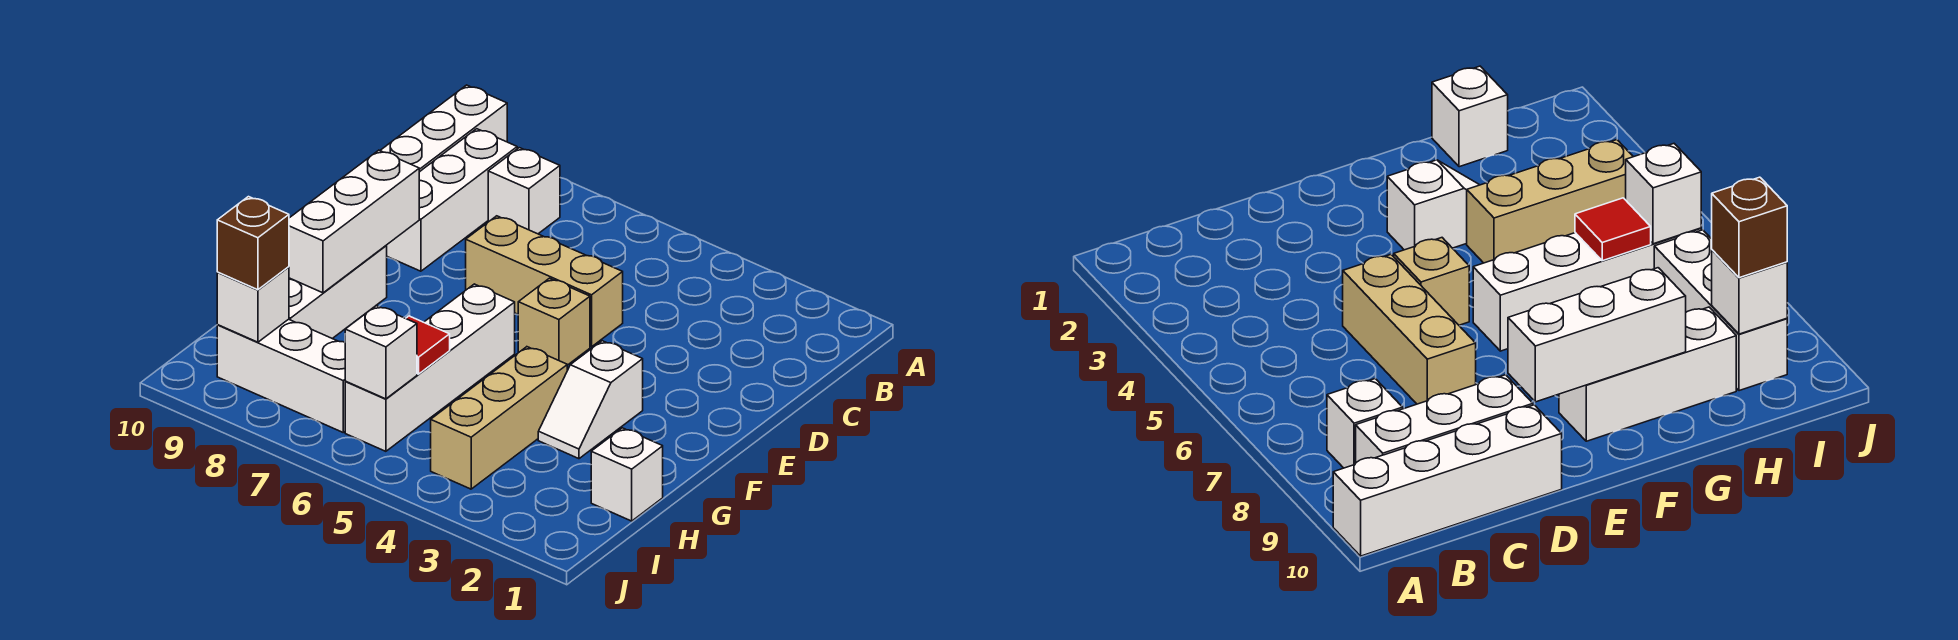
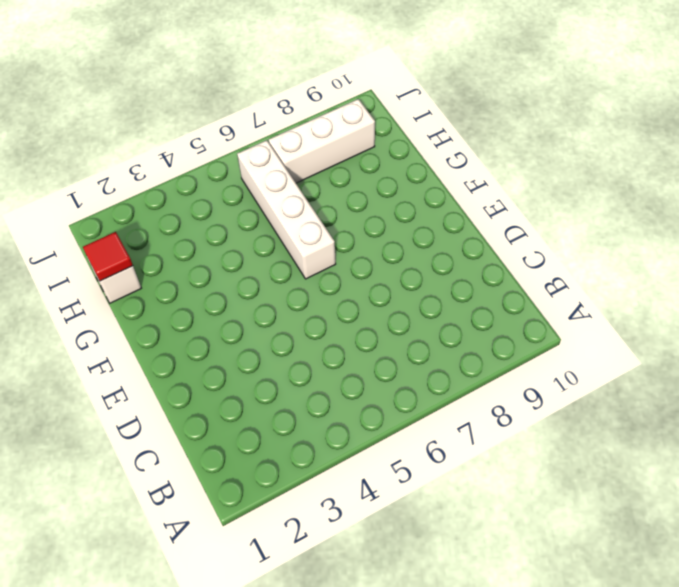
red 1x1 tile [83,232,133,281] -> red 1x1 tile moved to [406,316,450,374]
none -> white 1x4 brick [380,85,507,172]
none -> white 1x1 brick [488,148,560,234]
none -> white 1x3 brick [386,129,517,271]

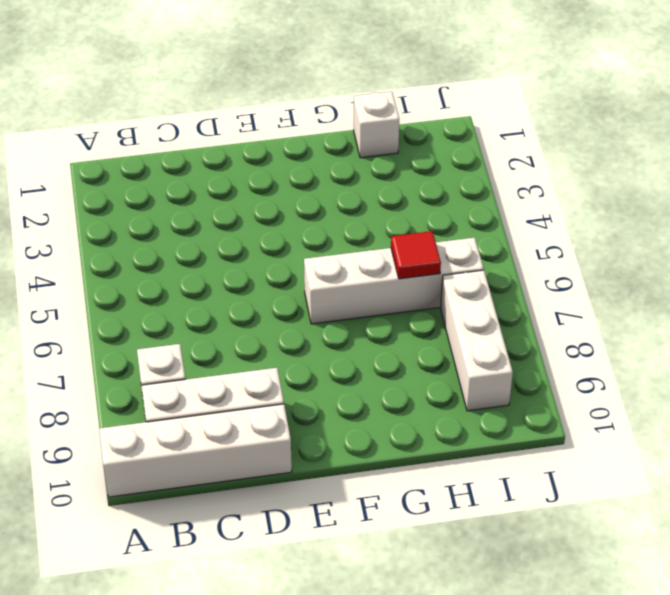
none -> tan 1x3 brick [466,216,623,347]
none -> tan 1x1 brick [518,278,590,365]
none -> white 1x2 slope [538,341,643,459]

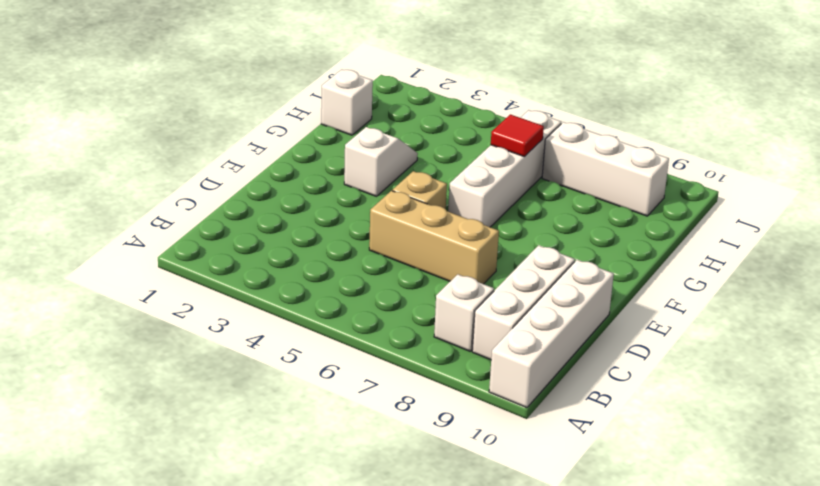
none -> white 1x3 brick [289,246,387,339]
none -> tan 1x3 brick [431,347,567,489]
none -> white 1x3 brick [289,150,419,293]

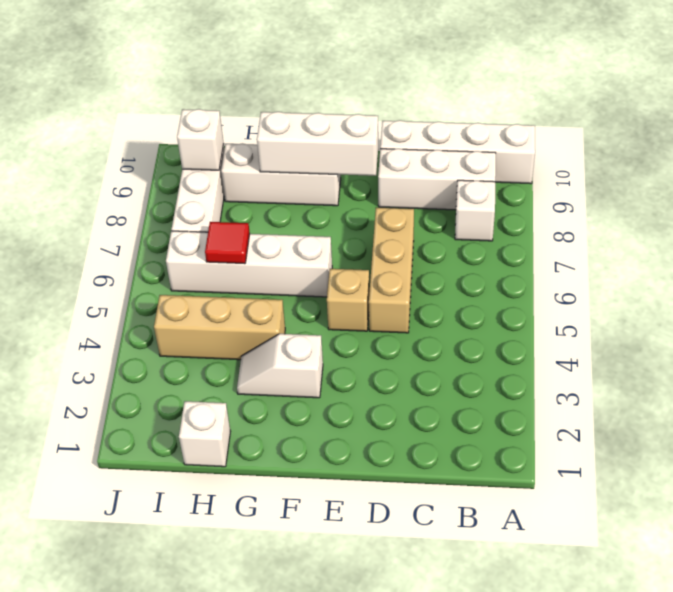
none -> white 1x1 brick [345,306,417,399]
none -> brown 1x1 brick [217,197,289,290]

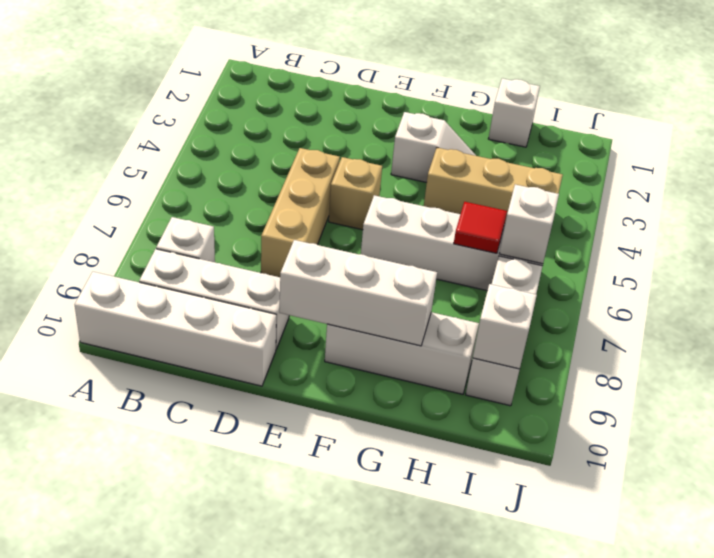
none -> brown 1x1 brick [217,197,289,290]

